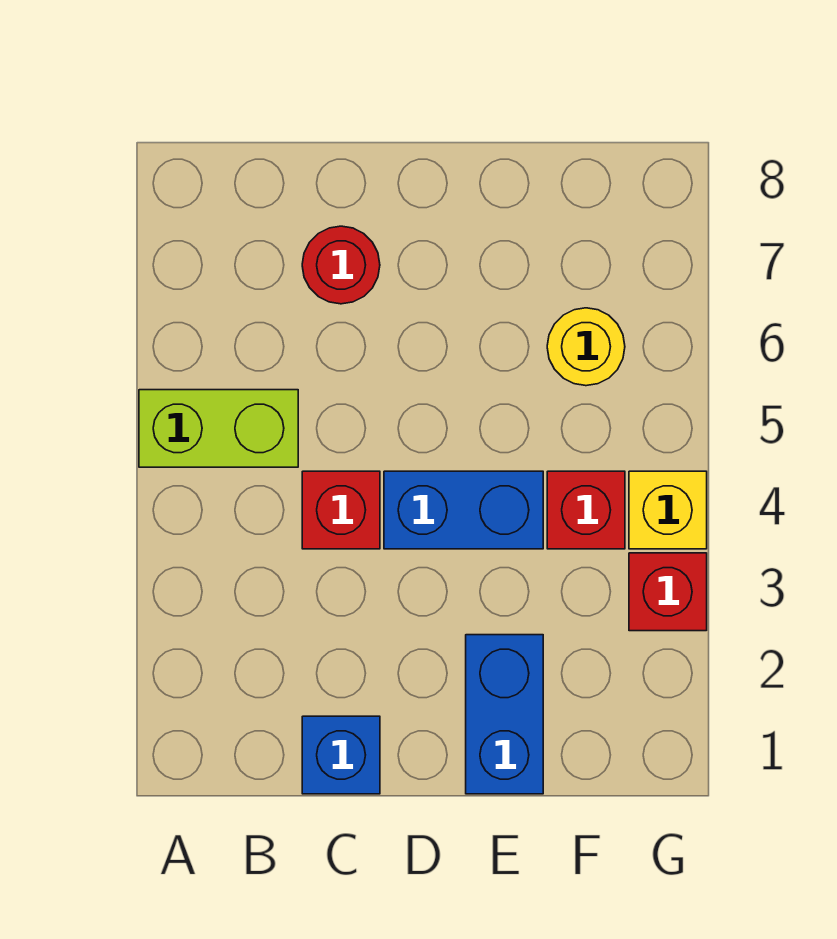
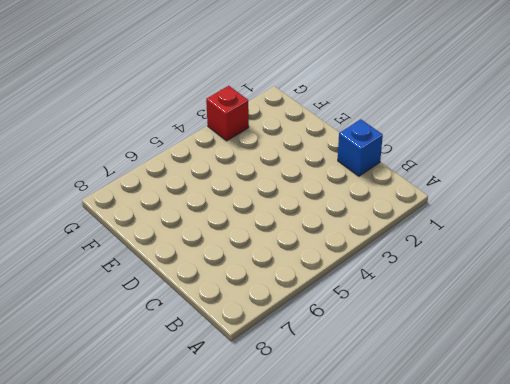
none -> lime 1x2 brick [139,390,298,467]
none -> red 1x1 brick [302,471,380,549]

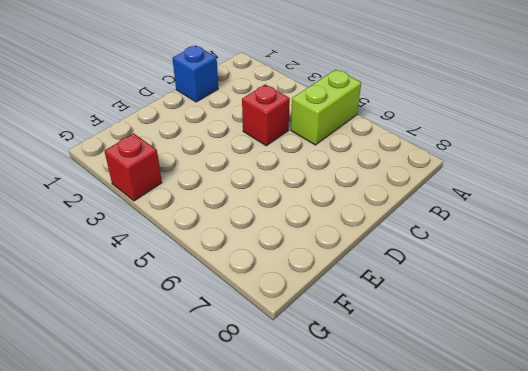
none -> red 1x1 round brick [302,226,380,304]
none -> blue 1x2 brick [384,471,543,549]

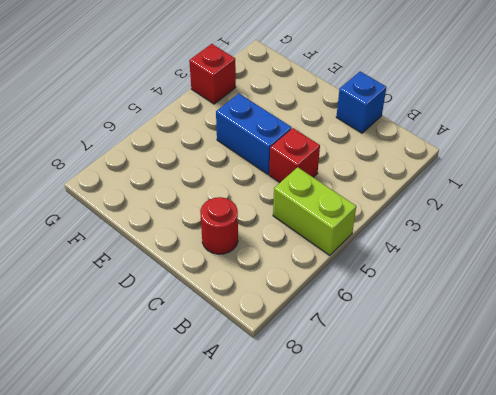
none -> blue 1x2 brick [466,635,543,794]
none -> red 1x1 brick [547,471,625,549]

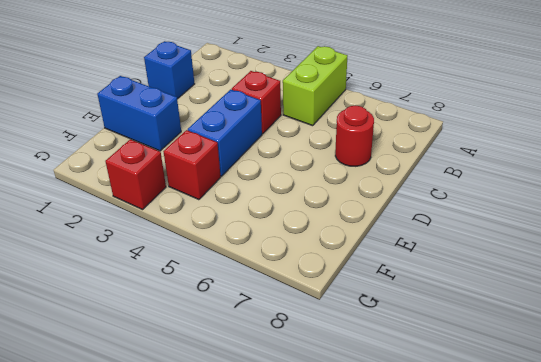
none -> yellow 1x1 round brick [547,308,625,386]
none -> yellow 1x1 brick [629,471,707,549]

